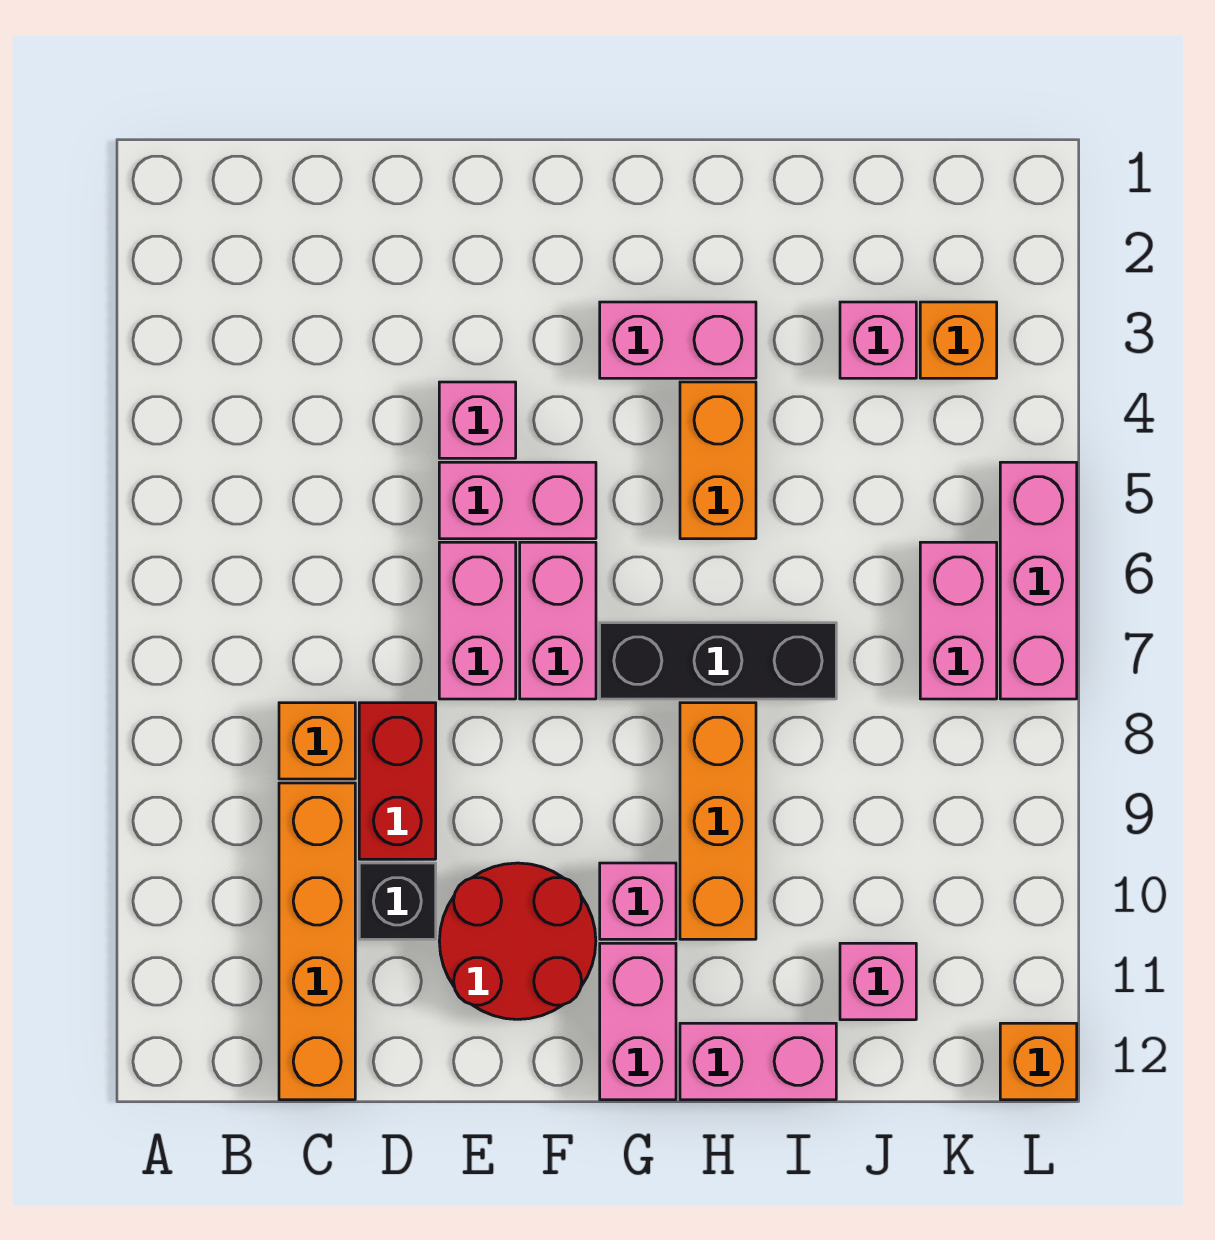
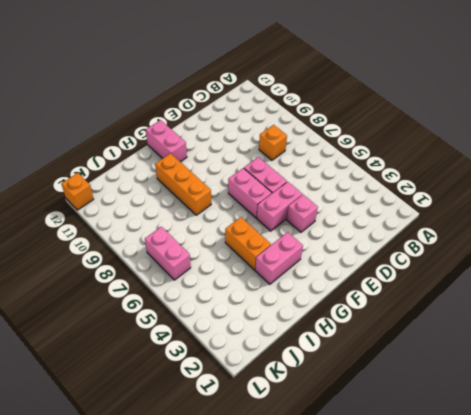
none -> orange 1x4 brick [279,783,355,1100]
none -> red 1x2 brick [359,703,436,859]
none -> black 1x1 brick [359,863,436,939]

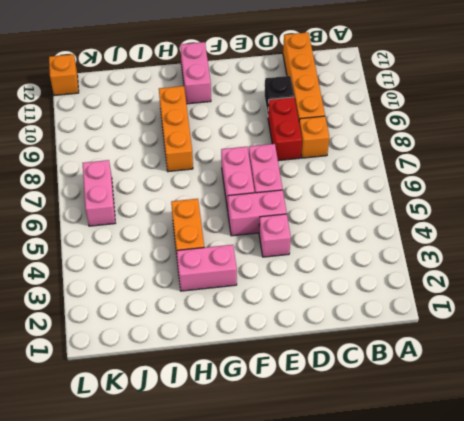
none -> red 2x2 round brick [439,863,596,1019]
none -> black 1x3 brick [600,623,836,699]
none -> pink 1x1 brick [600,863,676,939]

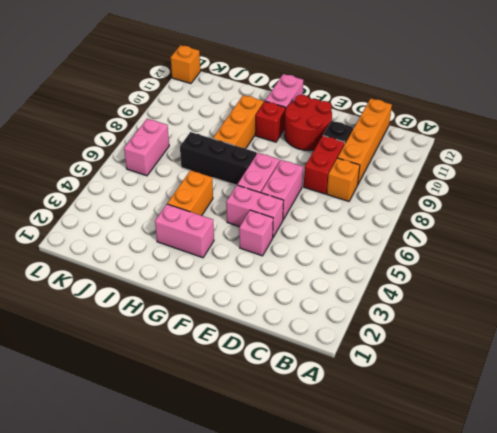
red 1x1 brick [255,101,286,142] -> pink 1x1 brick [600,863,676,939]
none -> pink 1x2 brick [680,1023,836,1100]
none -> pink 1x1 brick [840,302,916,378]
none -> pink 1x1 brick [840,943,916,1020]

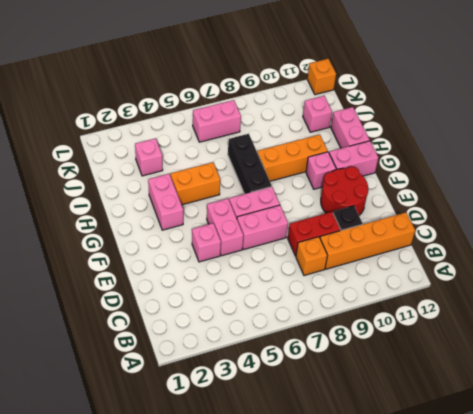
none -> orange 1x1 brick [920,302,997,378]
none -> pink 1x3 brick [1000,462,1077,699]

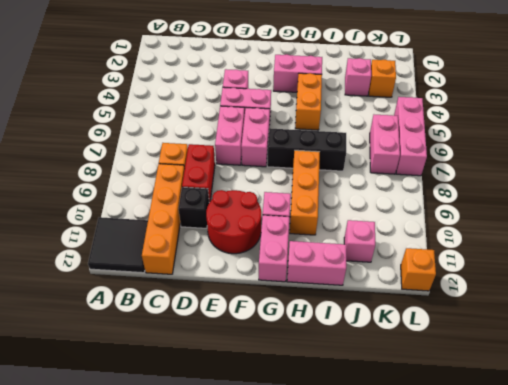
black 2x2 tile [88,217,148,273] -> none

